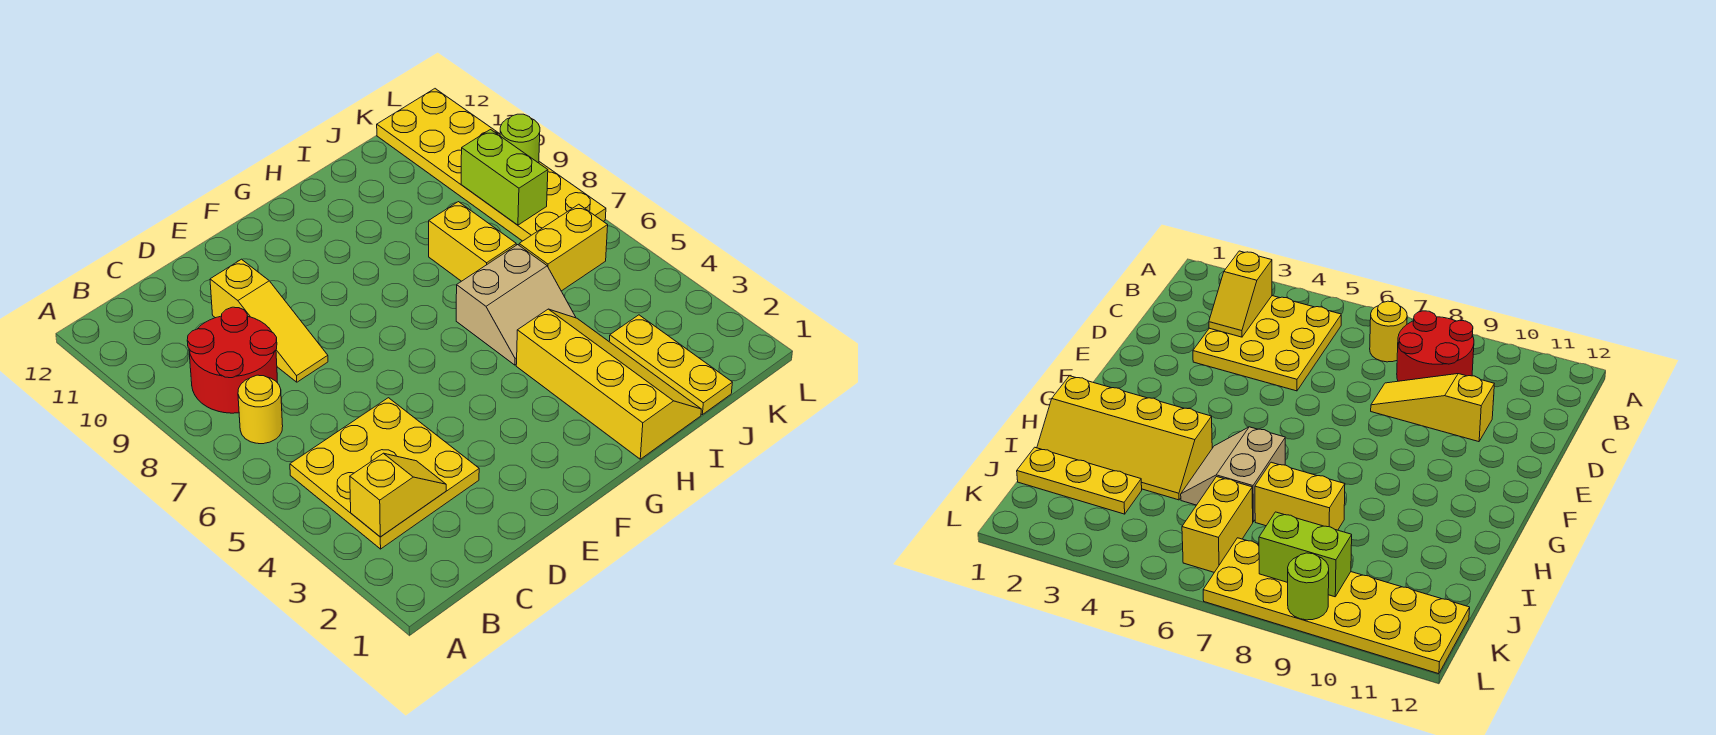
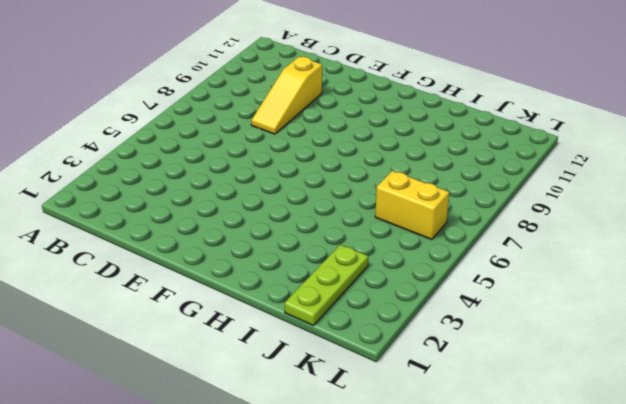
lime 1x3 plate [285,245,368,326] -> yellow 1x3 plate [609,315,733,415]
none -> yellow 3x3 plate [290,398,479,549]
none -> yellow 1x1 round brick [238,375,283,444]
none -> red 2x2 round brick [187,307,278,413]

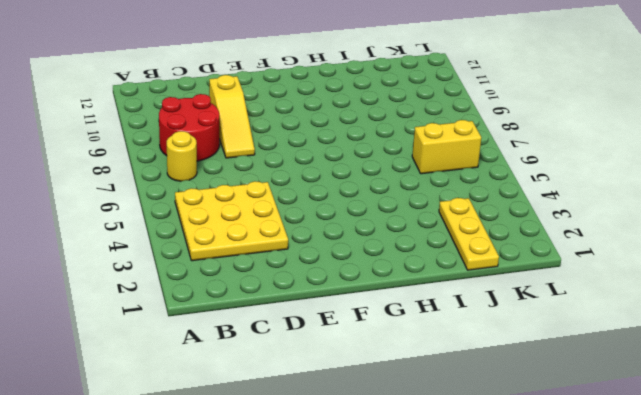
none -> yellow 2x4 slope [516,309,701,459]
none -> tan 2x2 slope [456,245,576,365]
none -> yellow 1x2 brick [429,202,516,281]

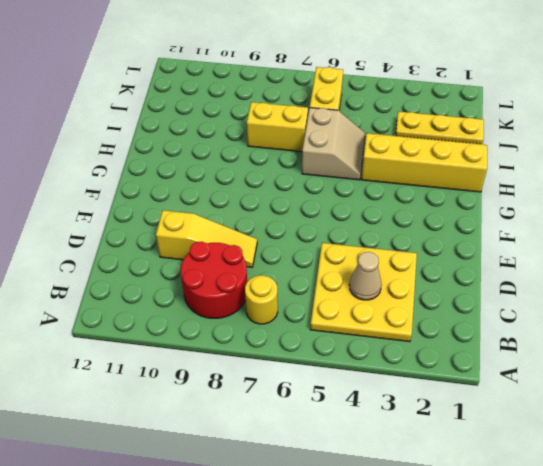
tan 1x1 cone [349,252,382,300] -> none
none -> yellow 2x6 plate [377,89,606,241]
none -> yellow 1x2 slope [350,453,446,537]
none -> lime 1x2 brick [461,130,548,225]

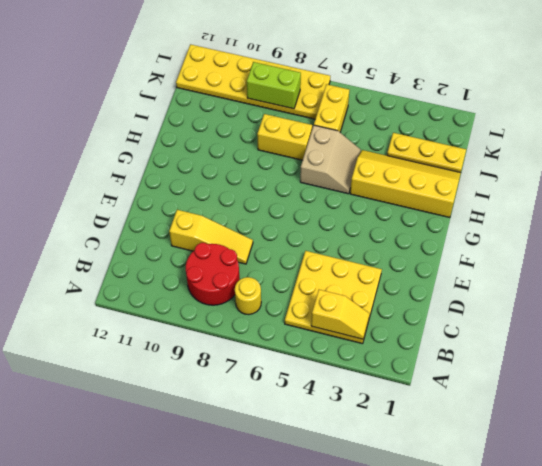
yellow 1x2 slope [311,290,370,339] -> yellow 1x2 slope turned to [350,453,446,537]
none -> lime 1x1 round brick [500,114,540,163]

